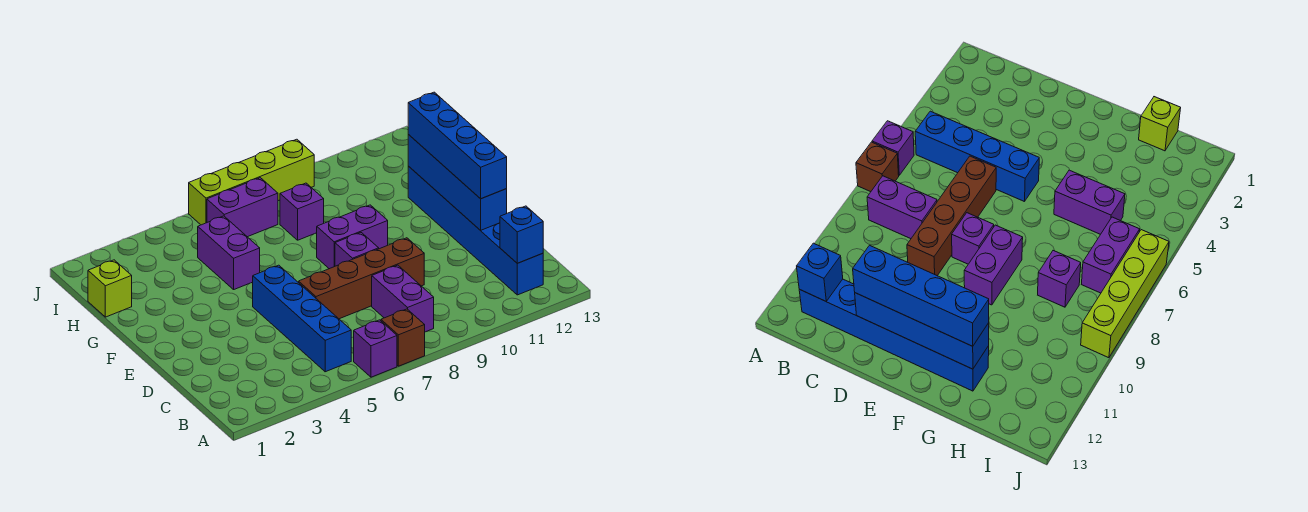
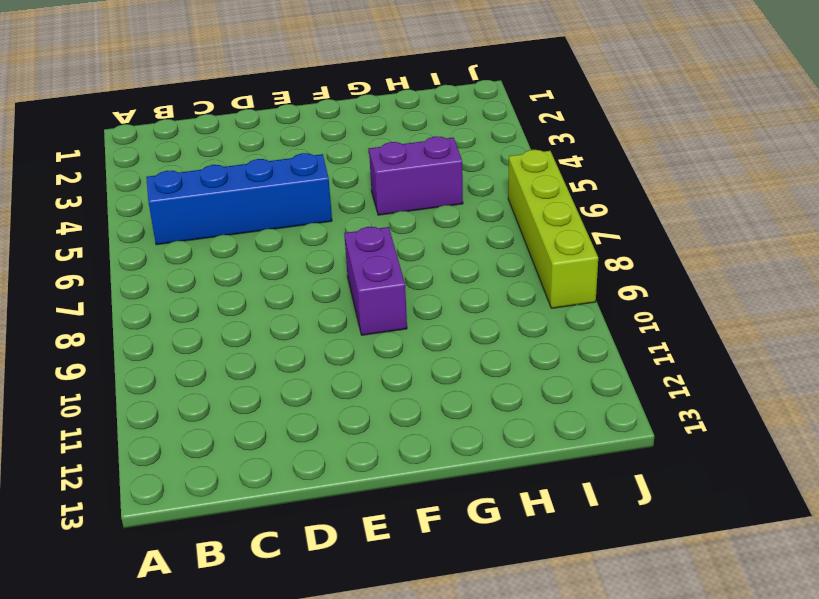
none -> purple 1x1 brick [354,320,397,377]
none -> brown 1x1 brick [381,309,425,366]
none -> purple 1x2 brick [372,265,434,332]

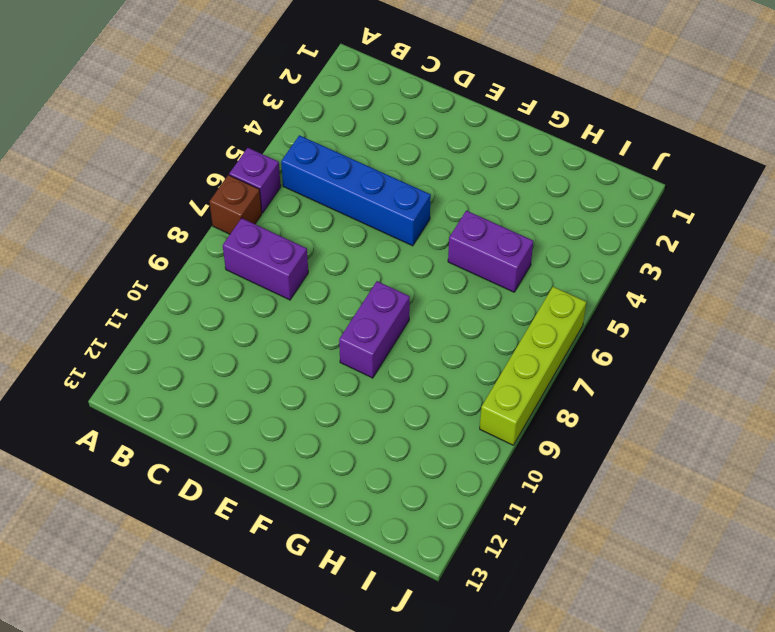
none -> blue 1x6 brick [408,166,543,295]
none -> brown 1x4 brick [299,238,424,319]
none -> purple 1x1 brick [335,233,379,266]

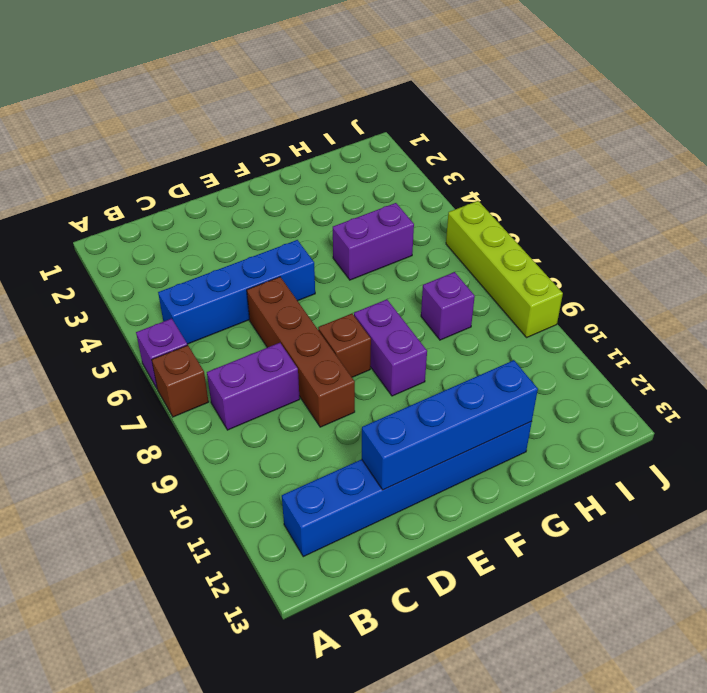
brown 1x1 brick [318,314,371,377] -> purple 1x1 brick [335,233,379,266]
none -> lime 1x1 brick [88,260,132,317]
none -> purple 1x2 brick [207,178,278,237]
none -> blue 1x1 brick [500,206,543,263]

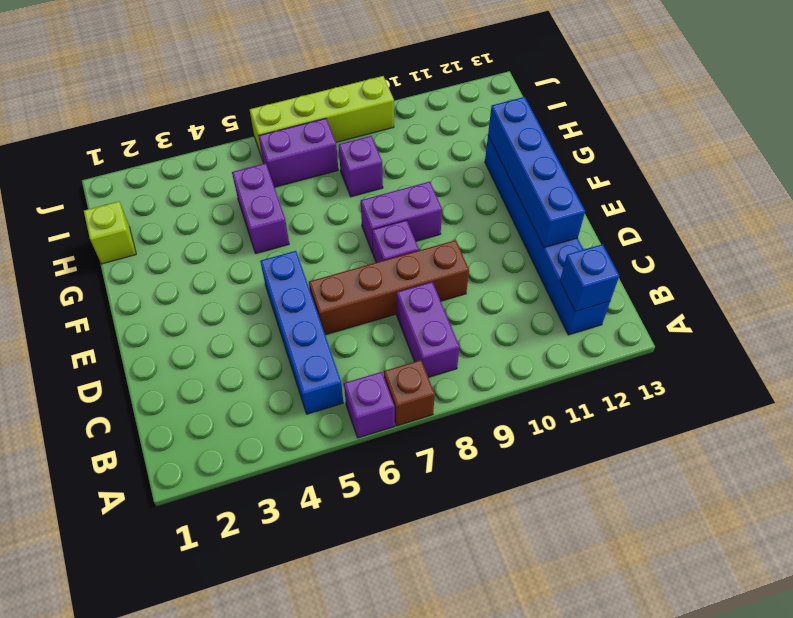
none -> blue 1x4 brick [408,92,507,199]

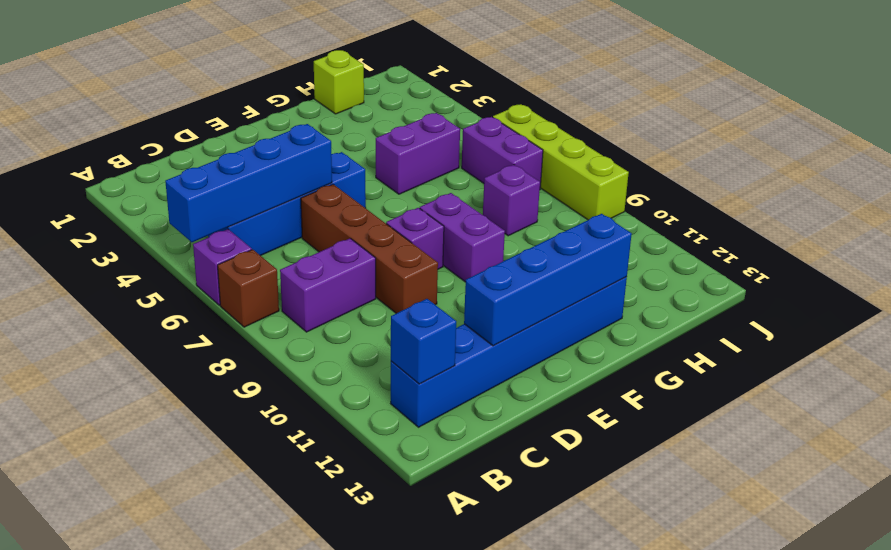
blue 1x4 brick [165,124,332,242] -> blue 1x4 brick moved to [408,92,507,199]

